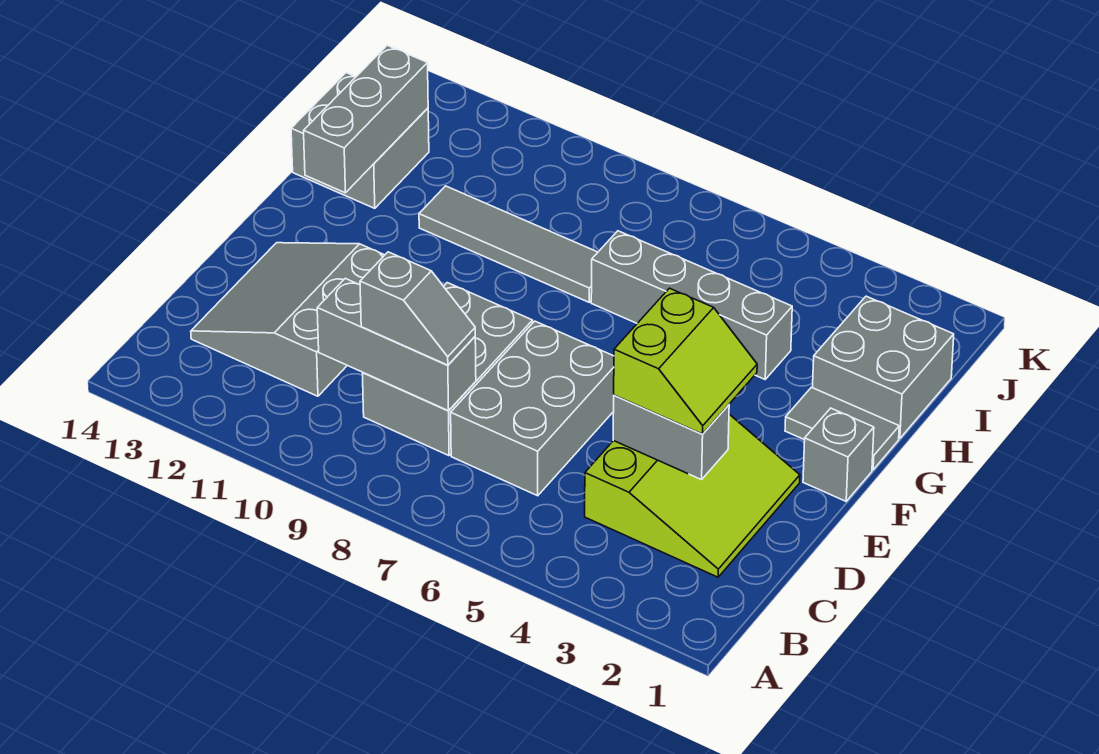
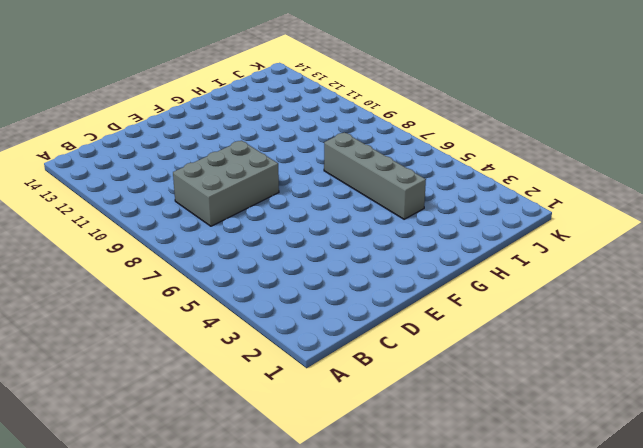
none -> lime 3x3 slope [585,414,800,577]
none -> grey 2x3 brick [451,321,614,496]
none -> grey 3x3 slope [191,243,384,396]

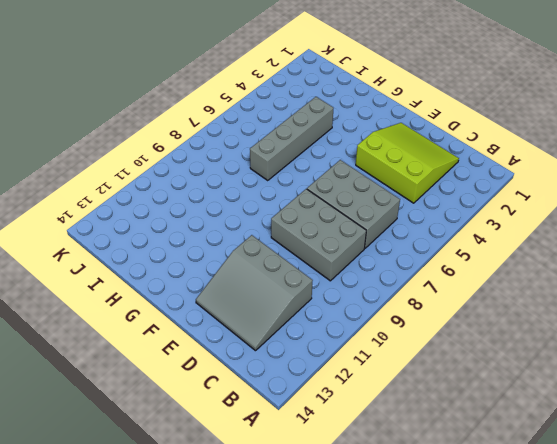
none -> grey 1x1 brick [803,408,874,501]
none -> grey 1x2 tile [785,387,899,470]
none -> grey 2x2 brick [813,296,954,439]

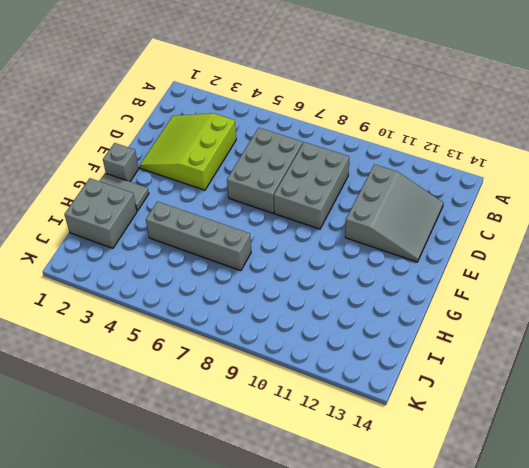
none -> grey 1x4 tile [419,186,598,302]
none -> grey 2x2 brick [291,73,429,208]
none -> grey 1x3 brick [317,279,476,411]

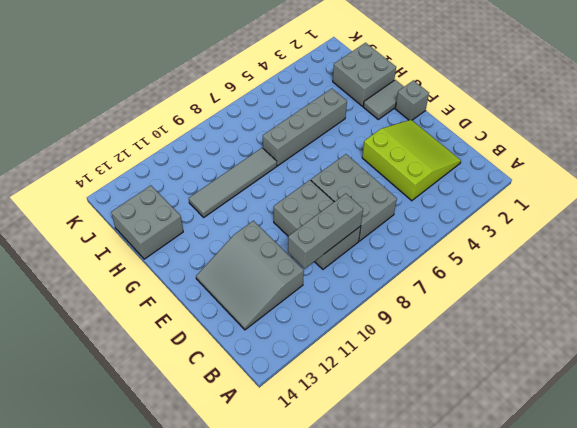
none -> grey 1x2 brick [613,395,729,480]
none -> grey 1x3 brick [304,45,428,193]
none -> grey 1x2 slope [360,252,475,365]

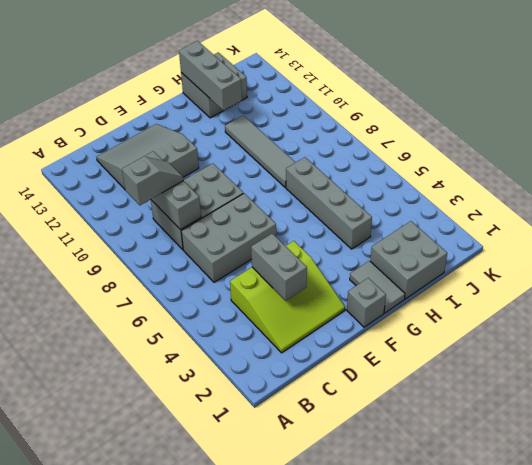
grey 1x2 slope [122,156,183,205] -> grey 1x2 slope turned to [360,252,475,365]
grey 1x3 brick [179,41,242,111] -> grey 1x3 brick turned to [304,45,428,193]
none -> lime 2x2 slope [614,288,757,434]

